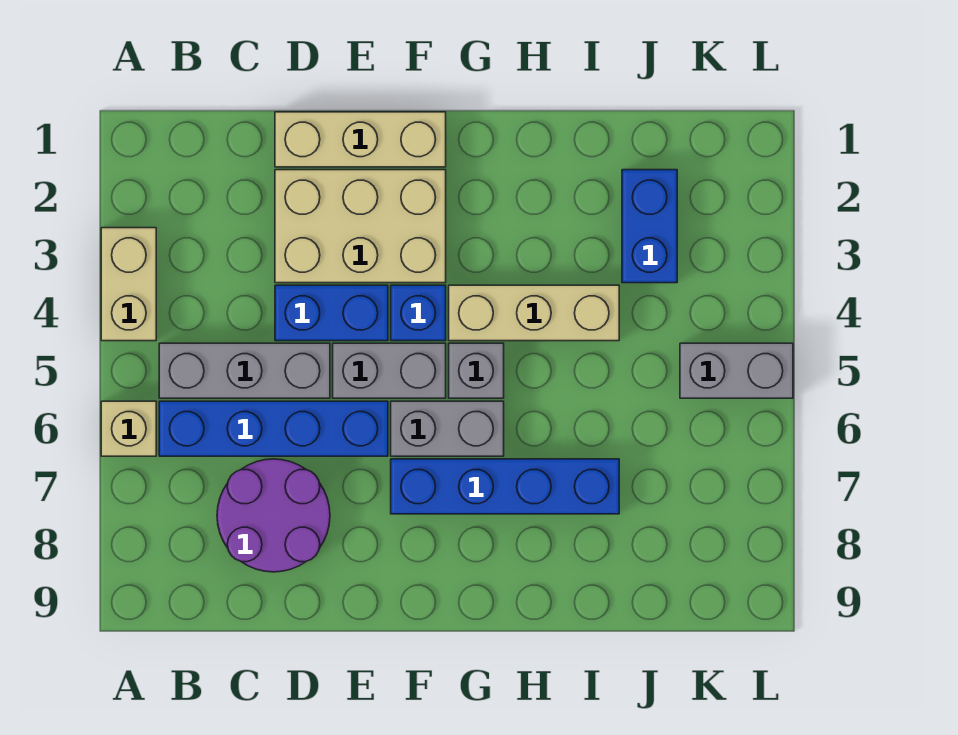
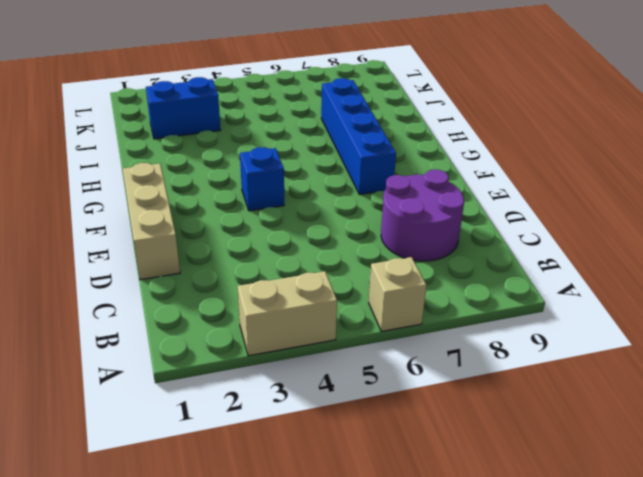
none -> grey 1x3 brick [159,343,330,398]
none -> blue 1x4 brick [159,401,388,456]
none -> tan 2x3 brick [275,170,446,283]

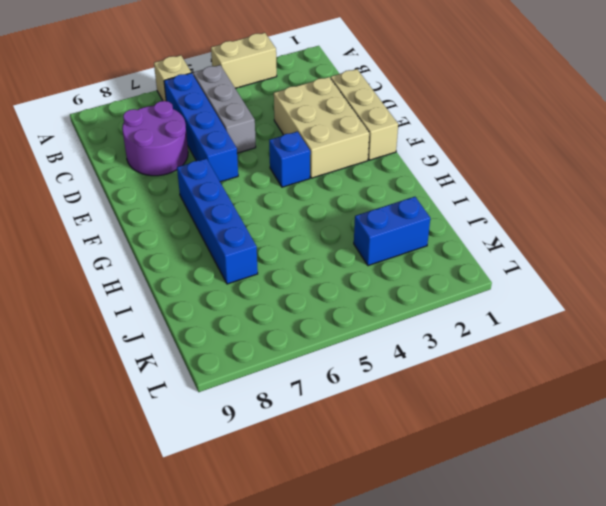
none -> blue 1x2 brick [275,285,388,341]
none -> grey 1x2 brick [333,343,446,398]
none -> grey 1x2 brick [391,401,504,456]

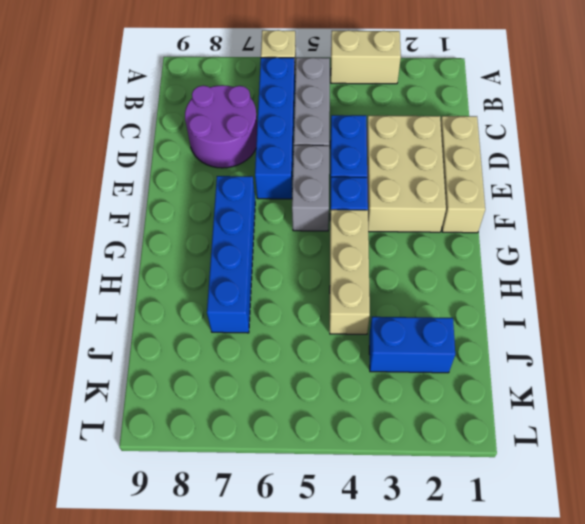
none -> grey 1x2 brick [391,401,504,456]
none -> grey 1x1 brick [449,343,504,398]
none -> grey 1x2 brick [680,343,793,398]

